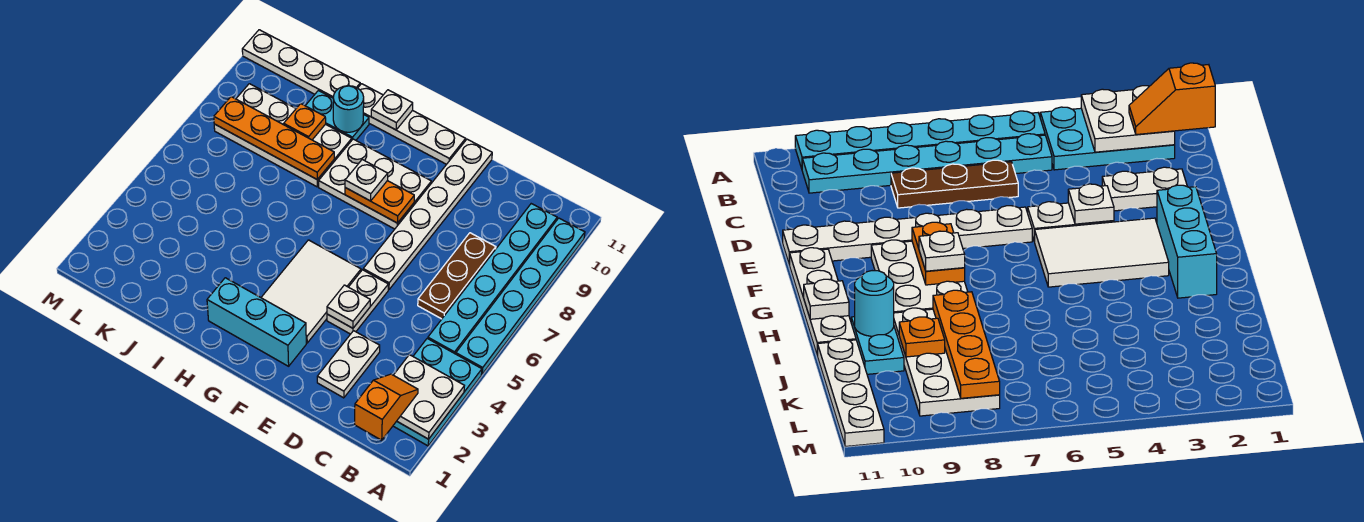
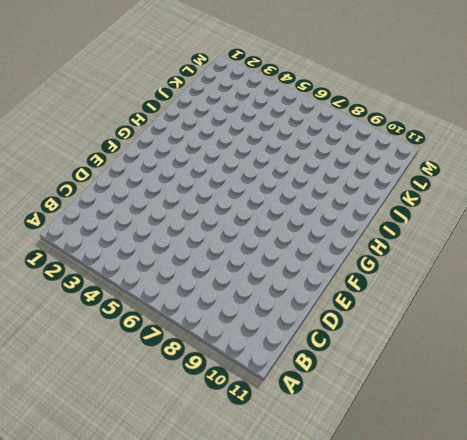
none -> cyan 2x3 plate [393,339,482,446]
none -> cyan 1x6 plate [456,218,585,374]
none -> cyan 1x6 plate [428,204,557,354]

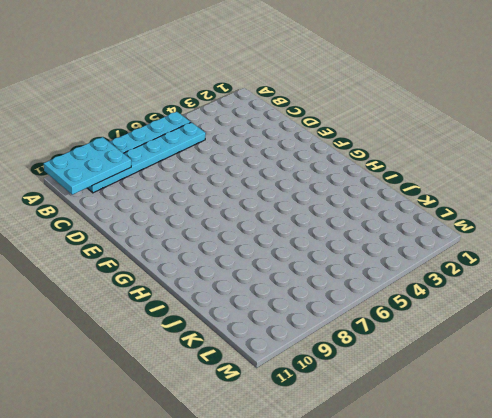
cyan 2x3 plate [44,137,131,195] -> cyan 2x3 plate moved to [393,339,482,446]
none -> brown 1x3 plate [418,233,496,319]
none -> white 1x2 plate [317,331,380,398]
none -> white 1x2 plate [327,270,388,334]

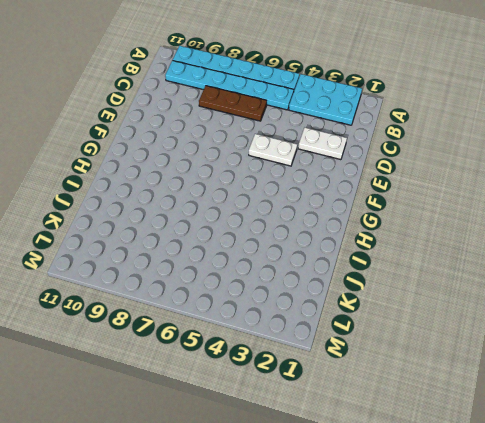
none -> white 1x6 plate [363,139,492,290]
none -> cyan 1x3 brick [207,278,306,366]
none -> white 2x3 tile [261,240,361,343]

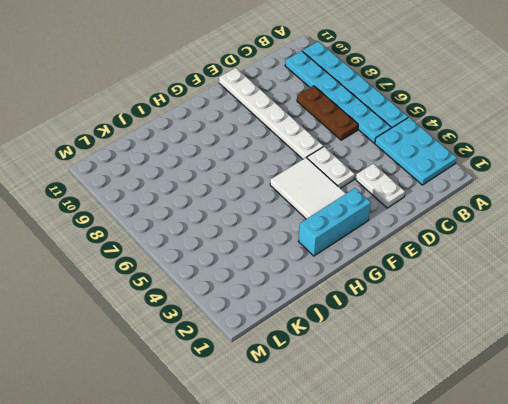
none -> white 2x3 plate [319,139,431,229]
none -> white 1x4 plate [358,84,466,164]
none -> white 2x4 plate [214,84,352,187]

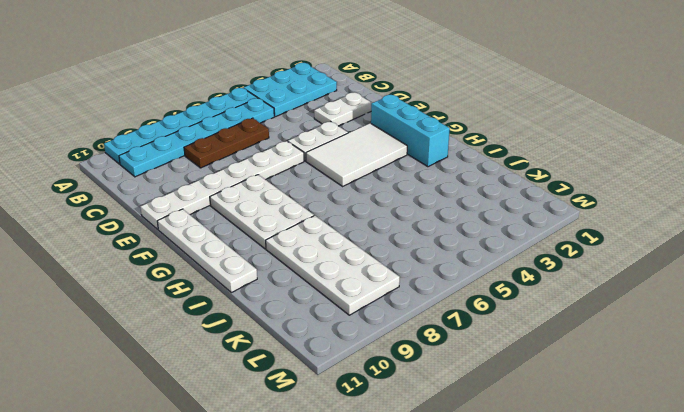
none -> cyan 1x2 plate [305,91,369,140]
none -> white 1x4 plate [242,30,360,98]
none -> white 2x2 plate [394,355,464,439]

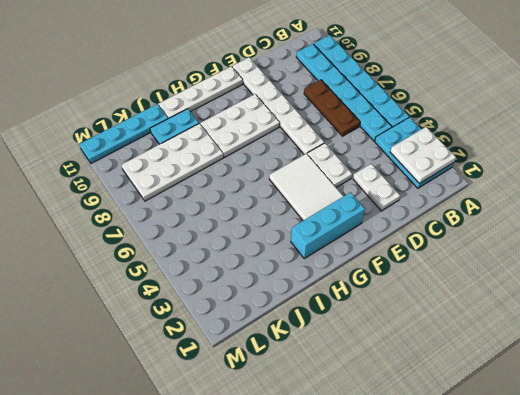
cyan 1x4 plate [80,104,168,164] -> white 1x4 plate [242,30,360,98]
none -> white 1x1 plate [327,285,370,328]
none -> orange 1x2 plate [345,181,414,223]
none -> white 1x1 plate [371,90,413,130]

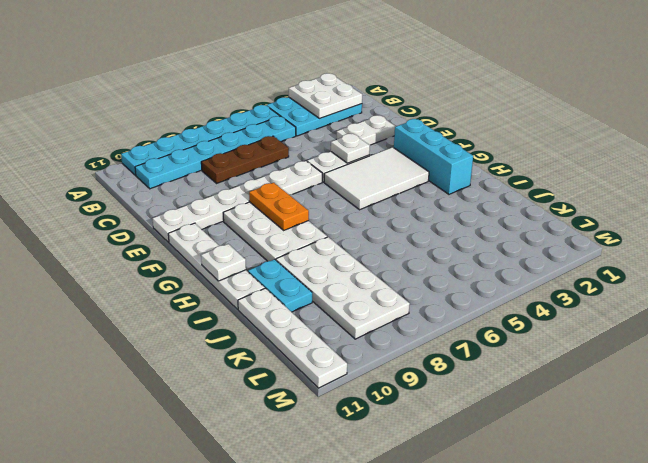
none -> orange 1x4 plate [214,97,334,179]
none -> cyan 1x1 round brick [333,86,364,132]
none -> orange 1x1 plate [284,104,326,140]

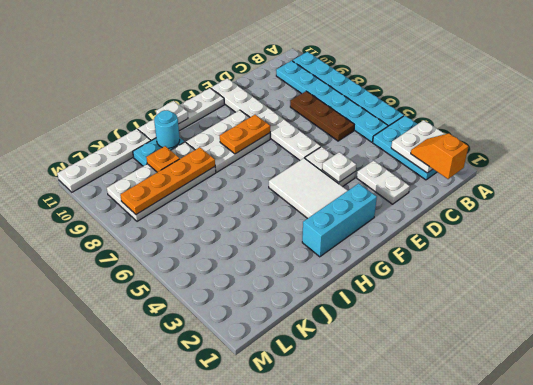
none -> white 1x1 plate [345,160,388,201]

